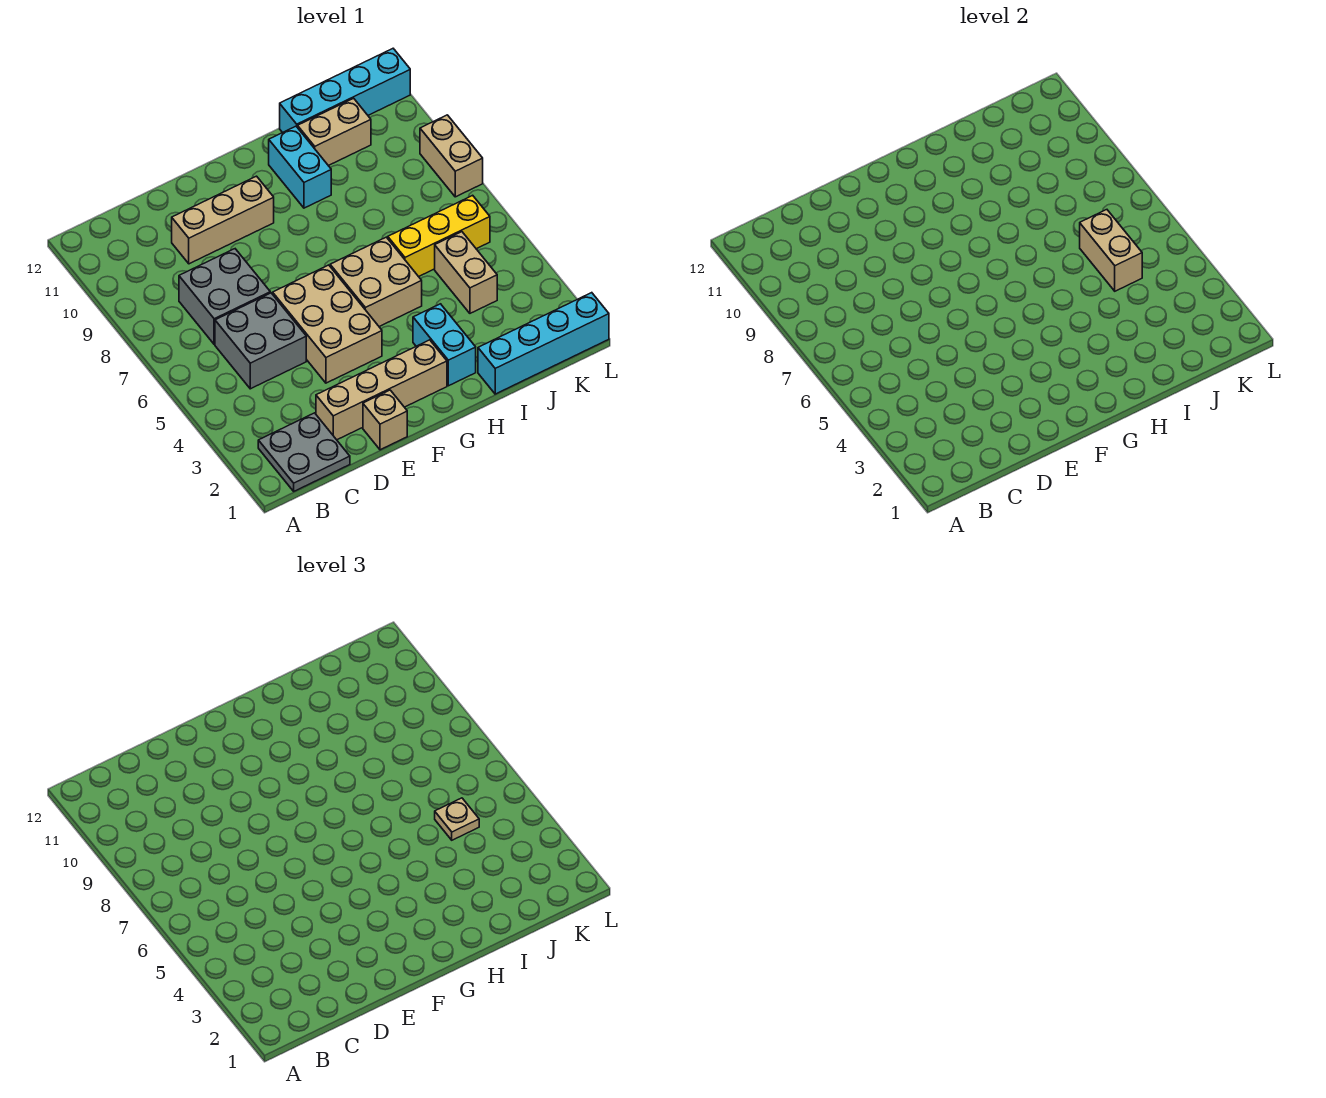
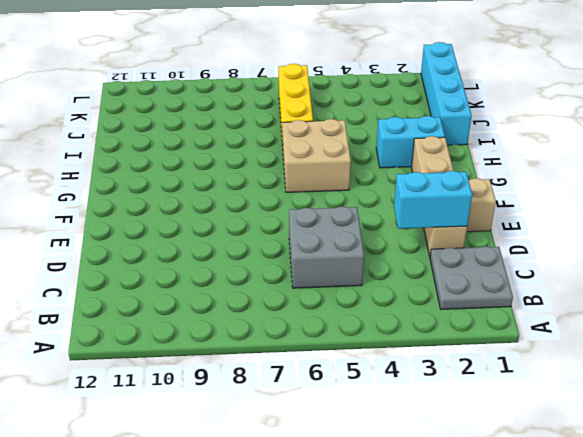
cyan 1x2 brick [394,171,472,229] -> cyan 1x2 brick moved to [269,126,331,208]
none -> grey 2x2 brick [179,249,270,344]
none -> tan 1x3 brick [172,176,274,264]
none -> tan 2x3 brick [273,265,382,383]

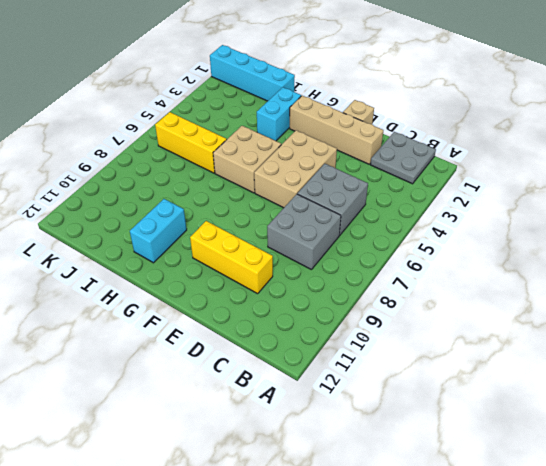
yellow 1x3 brick [190,221,273,294] -> tan 1x3 brick [172,176,274,264]
none -> tan 1x2 brick [298,98,371,166]
none -> cyan 1x4 brick [280,49,410,133]
none -> tan 1x2 brick [435,232,497,313]

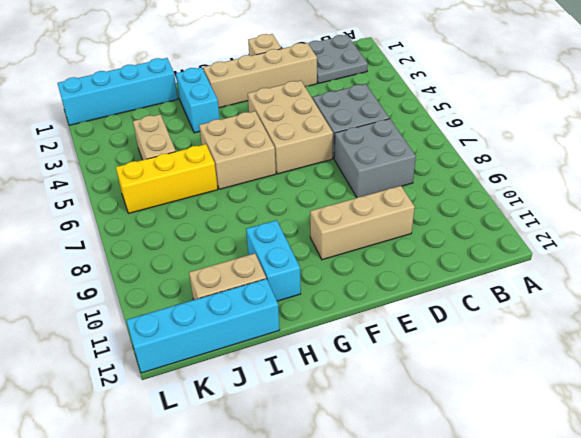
none -> tan 1x2 brick [420,115,483,197]
none -> tan 1x2 brick [1080,210,1142,291]
none -> tan 1x1 plate [435,798,479,840]

